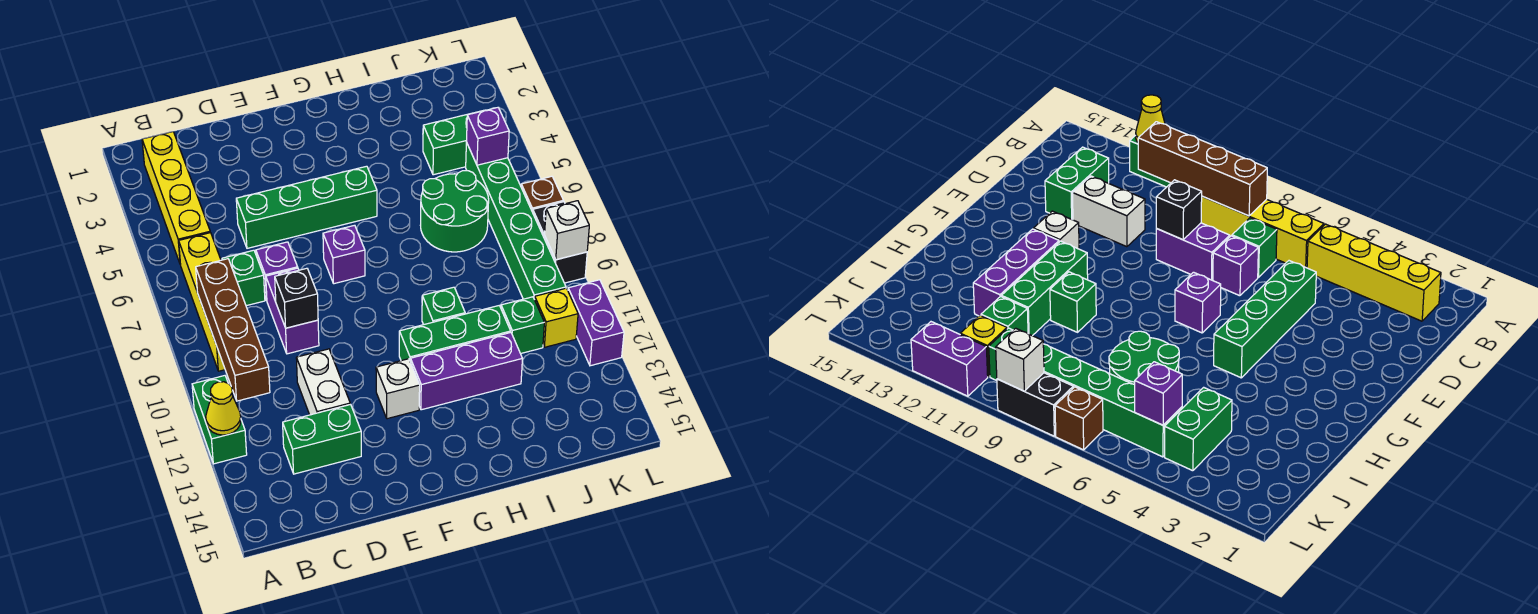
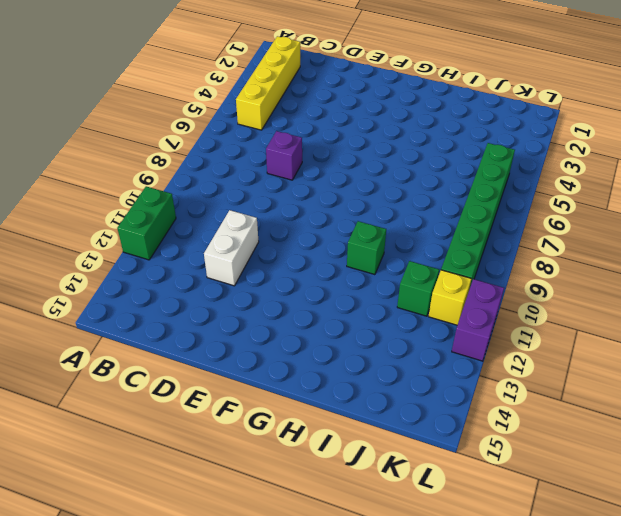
none -> yellow 1x4 brick [179,233,225,371]
none -> green 1x1 brick [222,250,265,306]
none -> green 1x2 brick [283,404,361,474]

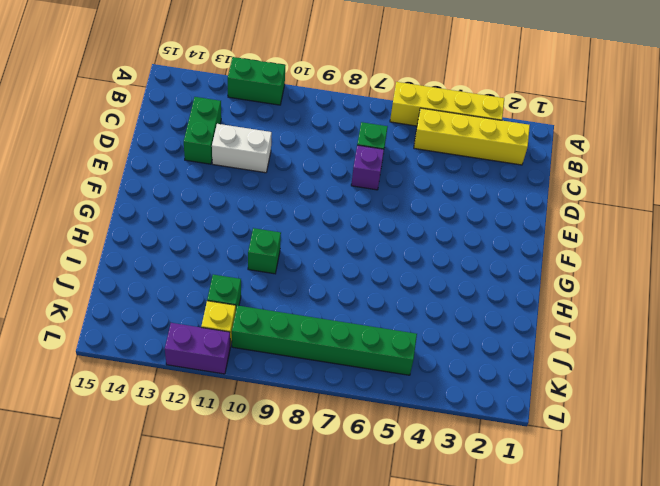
yellow 1x4 brick [390,82,504,126] -> yellow 1x4 brick moved to [179,233,225,371]
none -> green 1x4 brick [236,166,377,248]
none -> purple 1x2 brick [266,268,319,354]
none -> purple 1x1 brick [323,225,365,284]

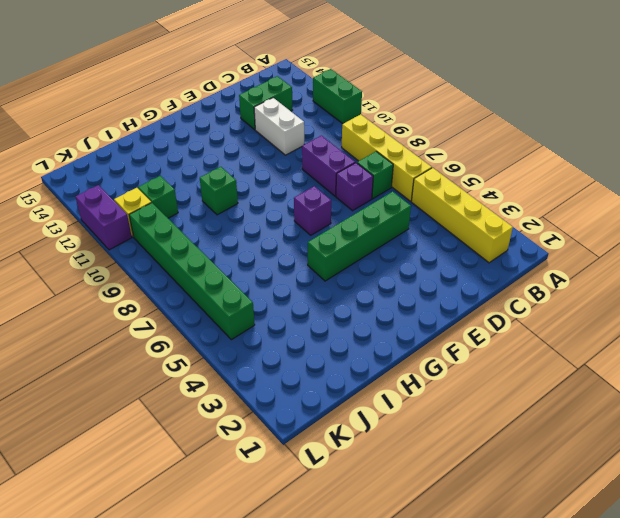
none -> white 1x1 brick [376,359,420,419]
none -> green 1x3 brick [399,306,511,362]
none -> purple 1x3 brick [411,333,522,410]

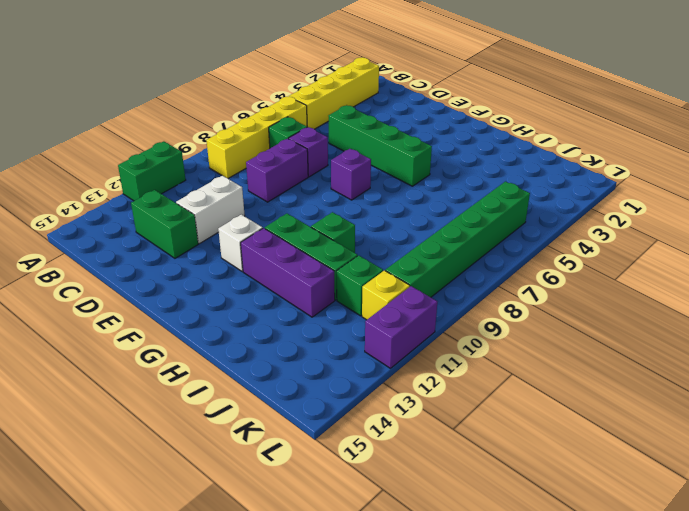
none -> green 2x2 round brick [420,171,489,252]
none -> green 1x2 brick [423,110,486,175]
none -> brown 1x1 brick [521,176,563,212]

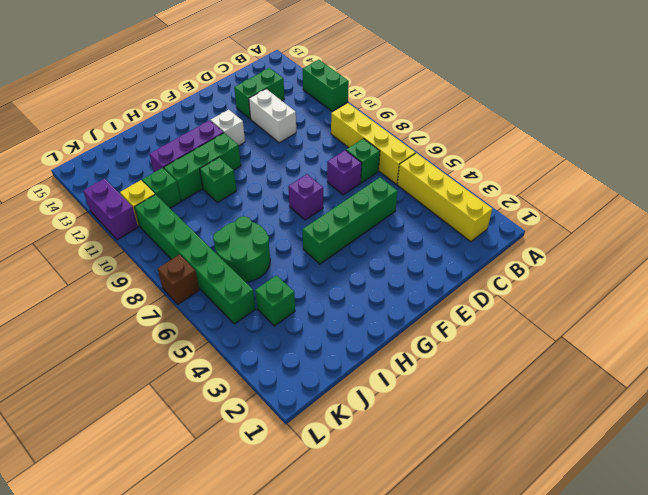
green 1x1 brick [255,275,295,326] -> green 1x2 brick [423,110,486,175]
none -> purple 1x2 brick [266,268,319,354]
none -> black 1x2 brick [533,202,587,283]
none -> yellow 1x1 cone [206,382,241,435]

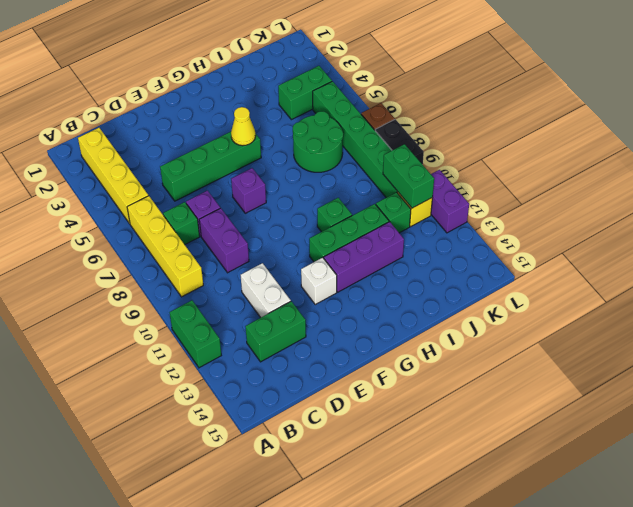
yellow 1x1 cone [231,107,256,146] -> yellow 1x1 cone moved to [206,382,241,435]
green 1x2 brick [383,144,434,208] -> none
none -> brown 1x4 brick [196,259,270,401]
none -> black 1x1 brick [275,268,318,328]
none -> purple 1x1 brick [467,108,509,165]

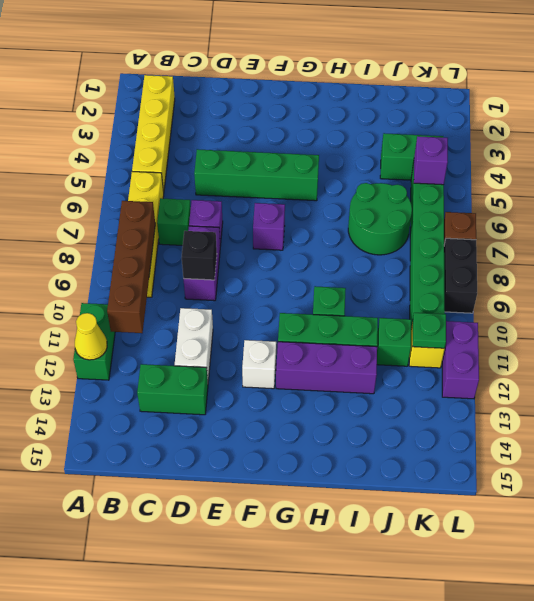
green 1x1 plate [412,313,446,348] -> none
none -> white 1x1 brick [545,201,589,260]

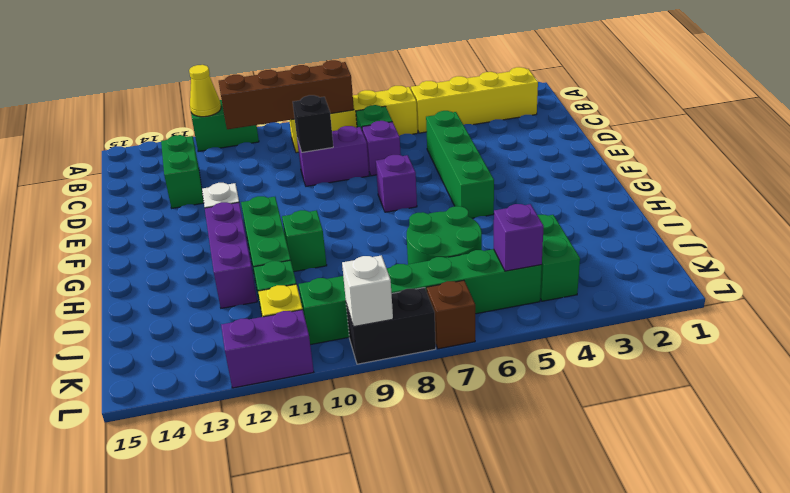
none -> white 1x2 brick [296,349,350,415]

